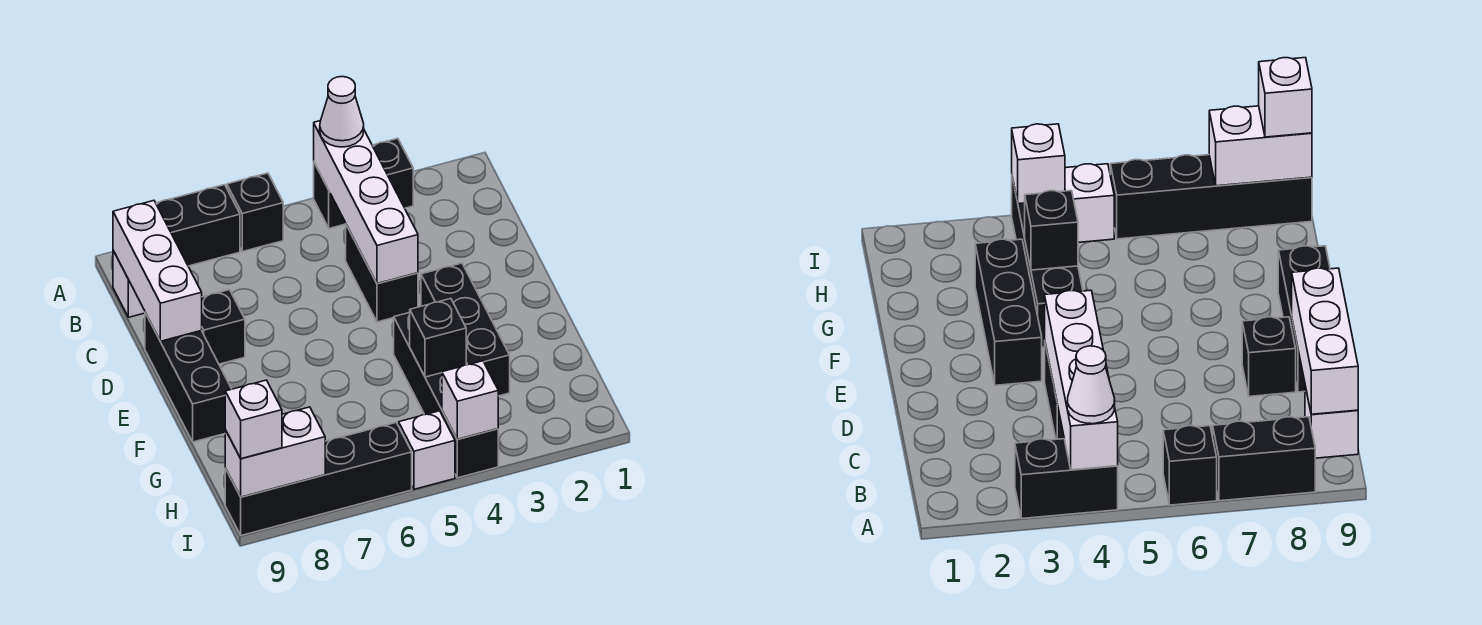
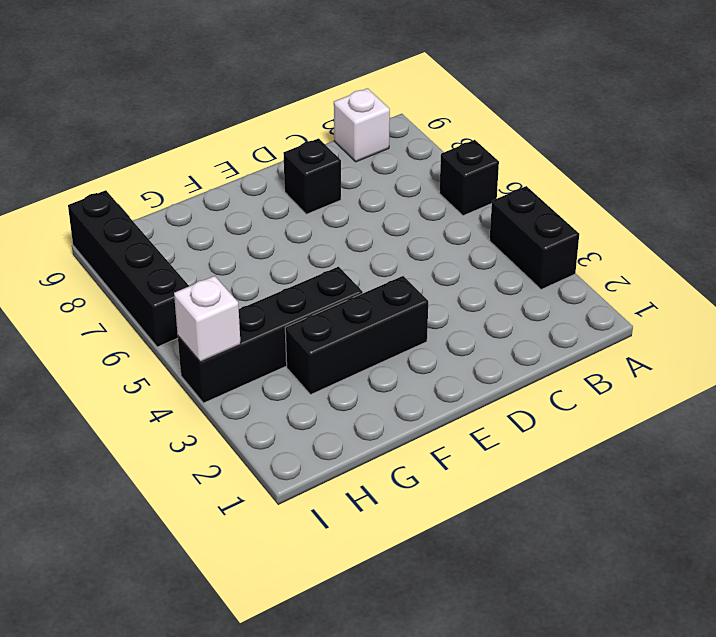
none -> black 1x2 brick [156,185,240,266]
none -> black 1x2 brick [346,225,418,322]
none -> black 1x3 brick [145,313,231,442]

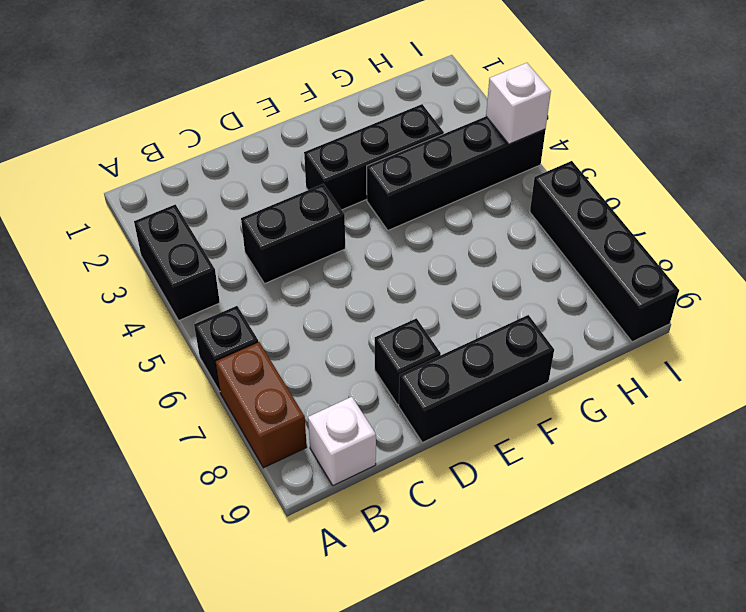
brown 1x2 brick [216,342,307,468] -> black 1x2 brick [156,185,240,266]
none -> white 1x1 brick [399,411,455,489]
none -> white 1x4 brick [314,121,418,284]
none -> white 1x3 brick [113,201,202,341]

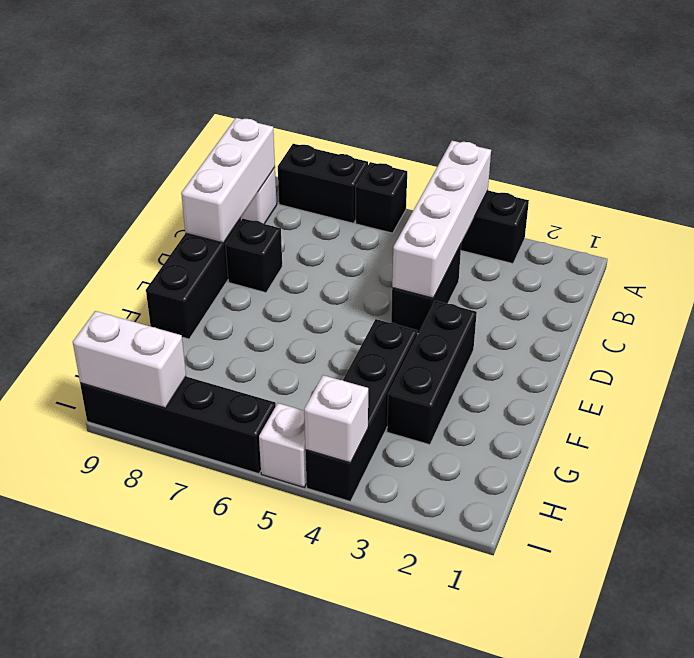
none -> black 1x1 brick [410,299,466,377]
none -> white 1x1 cone [320,77,364,147]
none -> white 1x1 brick [225,380,282,459]

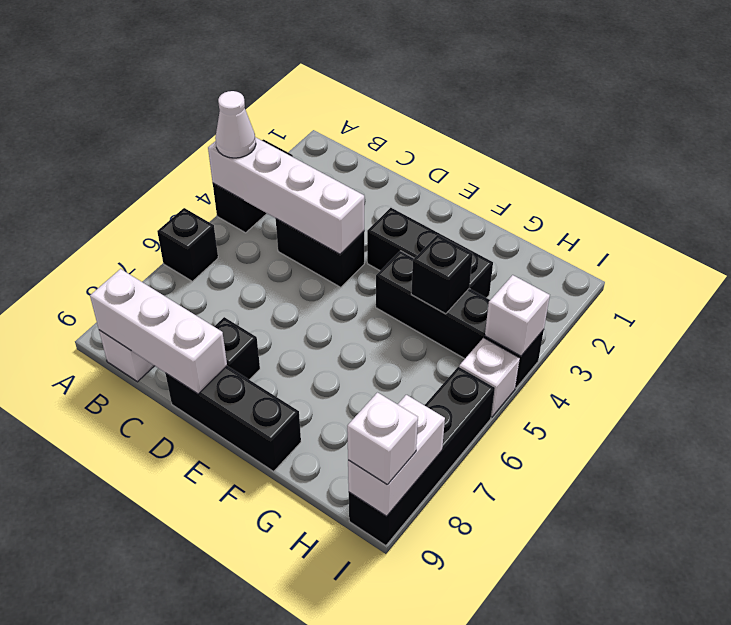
none -> black 1x2 brick [156,185,240,266]

